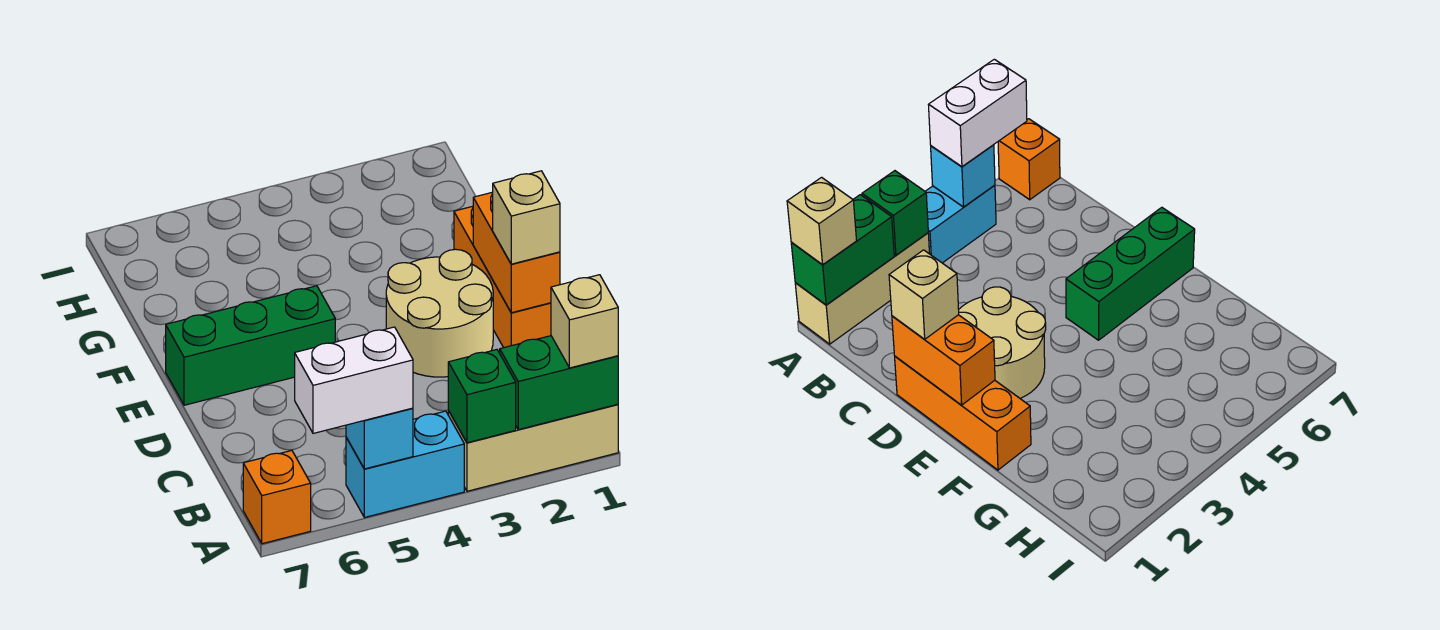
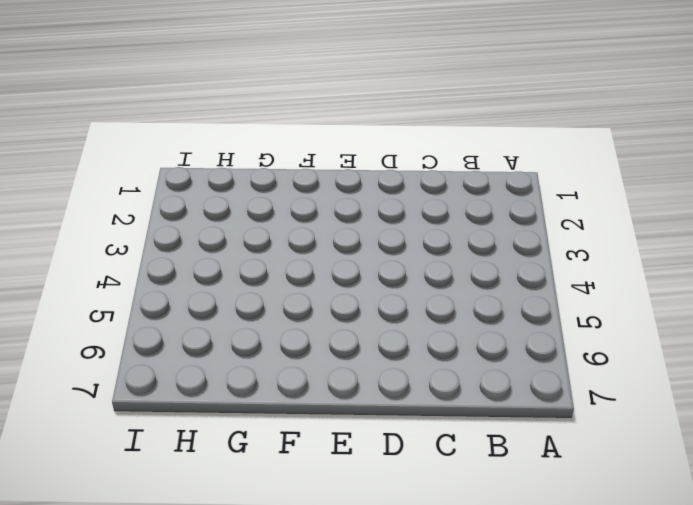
none -> tan 1x3 brick [448,404,618,491]
none -> cyan 1x2 brick [346,411,464,518]
none -> orange 1x1 brick [243,450,311,544]

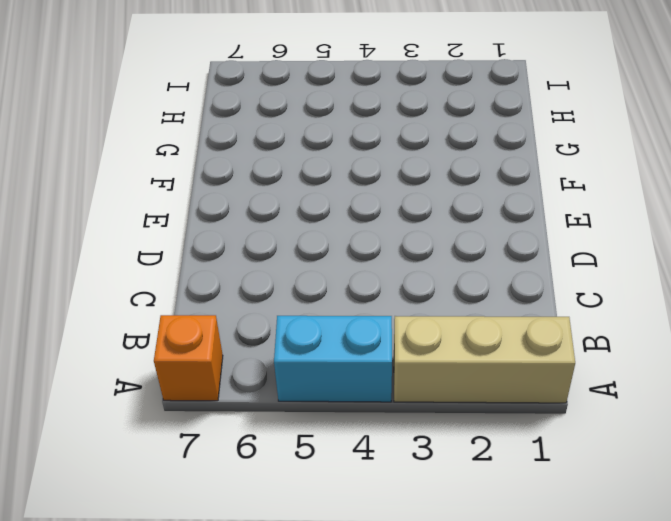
none -> orange 1x3 brick [454,206,551,348]
none -> tan 2x2 round brick [386,249,493,377]
none -> green 1x3 brick [166,286,335,405]

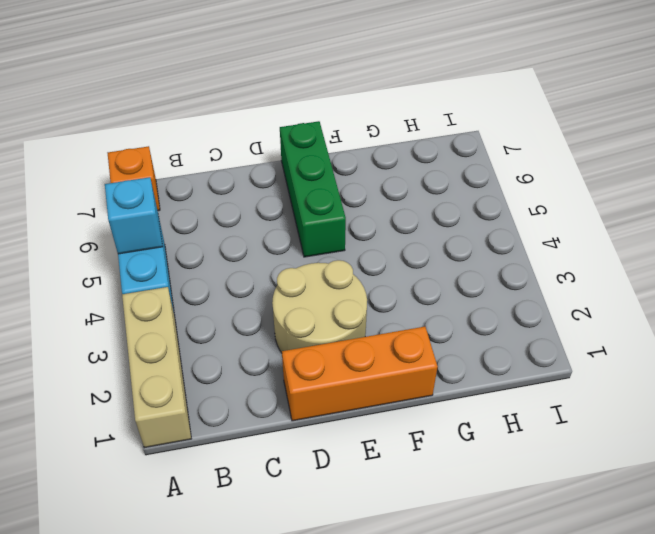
none -> green 1x2 brick [500,336,618,430]
none -> green 1x1 brick [448,350,516,443]
none -> orange 1x2 brick [473,192,560,313]

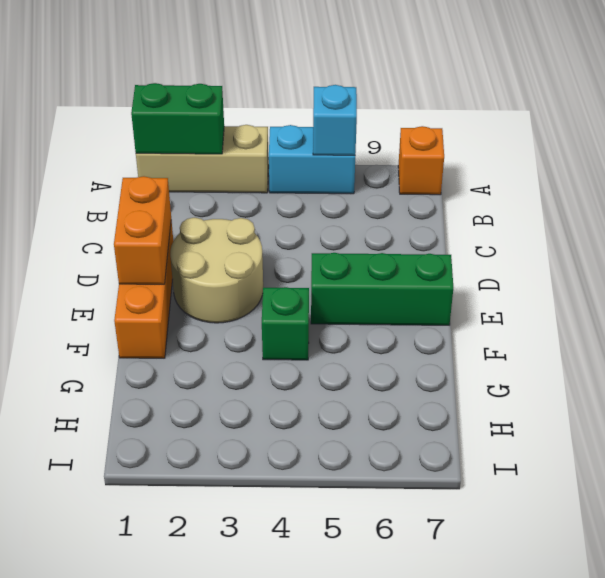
green 1x1 brick [262,287,309,360] -> green 1x1 brick moved to [448,350,516,443]
none -> tan 1x1 brick [551,275,618,368]
none -> white 1x2 brick [295,327,413,433]
none -> tan 1x1 brick [493,171,560,264]

